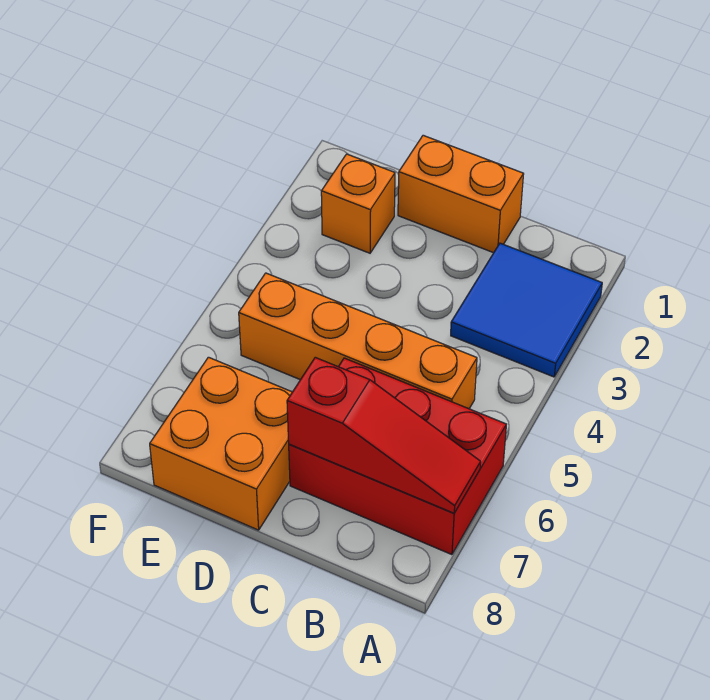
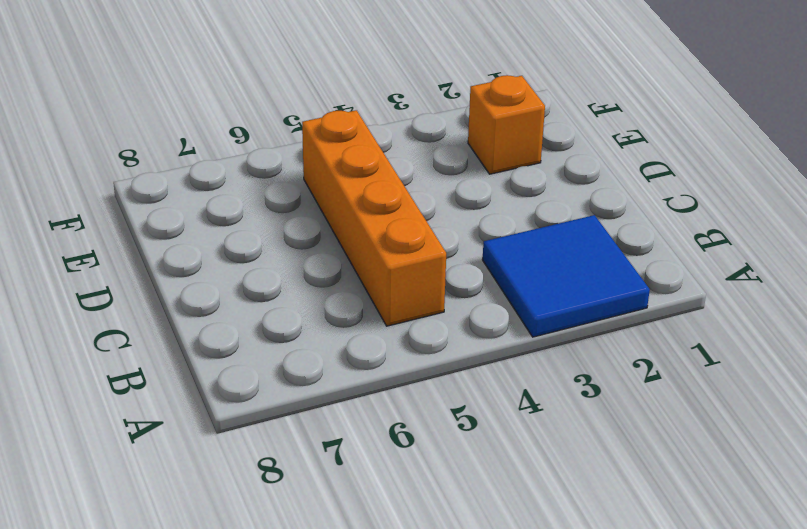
none -> red 2x3 brick [289,358,506,555]
none -> orange 1x2 brick [398,135,524,253]

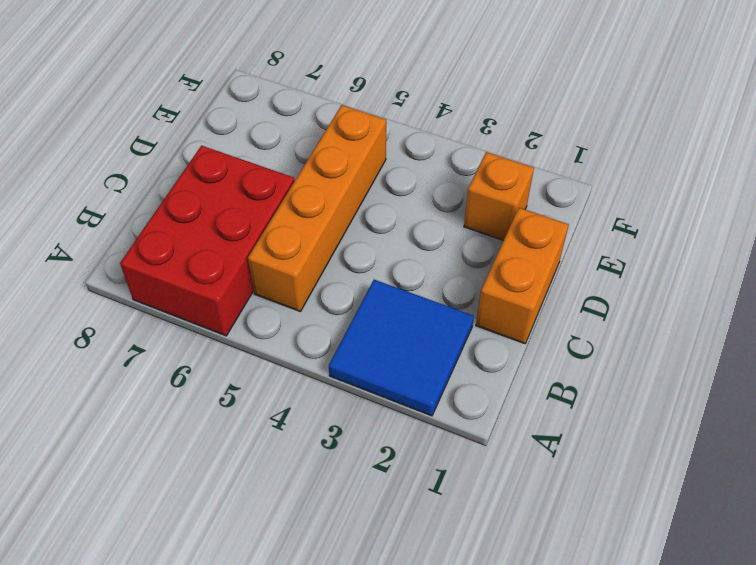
none -> orange 2x2 brick [150,357,292,530]
none -> red 1x3 slope [287,357,481,513]

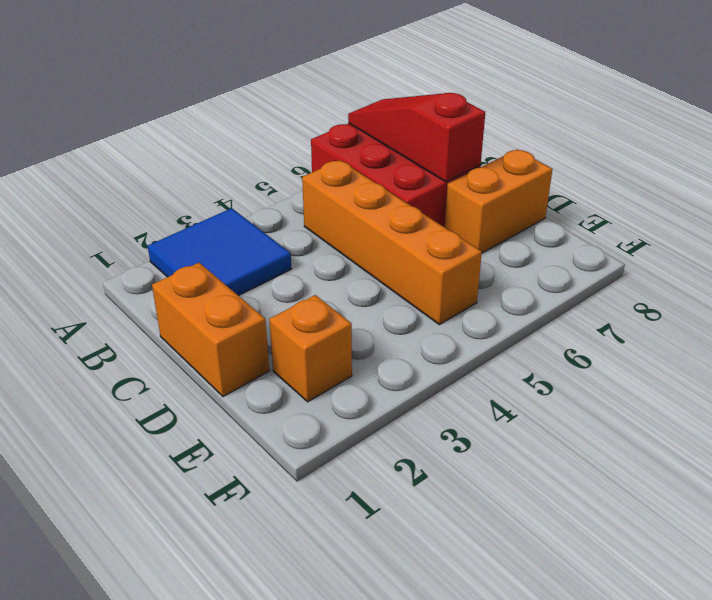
orange 1x2 brick [445,150,552,253] -> orange 2x2 brick [150,357,292,530]

